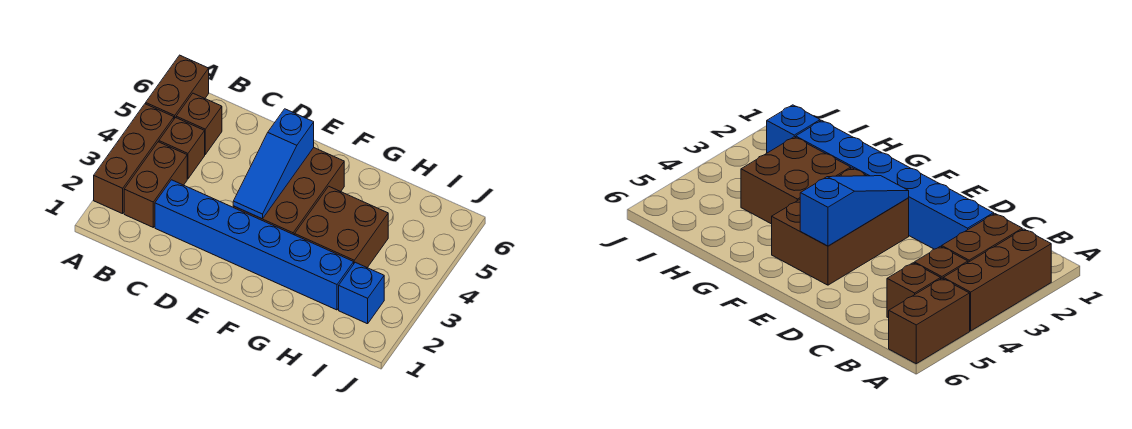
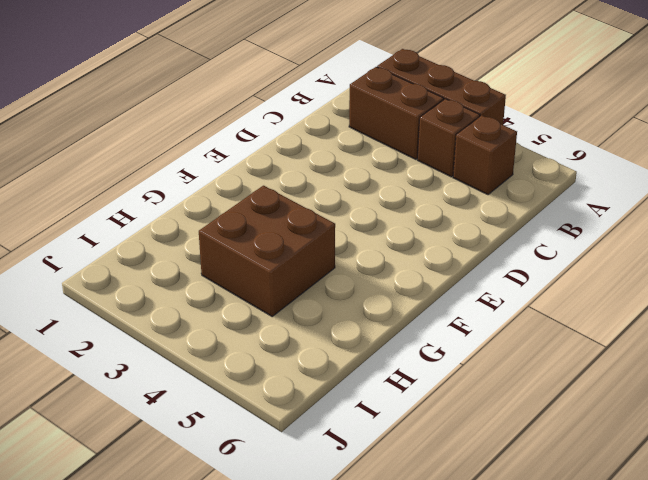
none -> brown 1x2 brick [146,55,209,119]
none -> blue 1x6 brick [155,180,354,310]

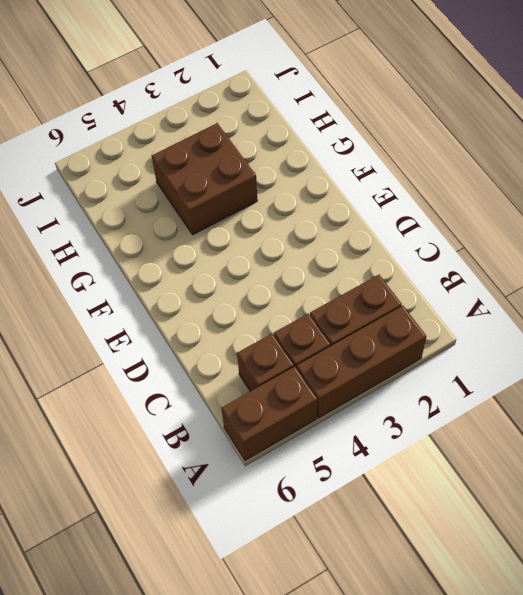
none -> blue 1x6 brick [155,180,354,310]
none -> brown 2x3 brick [233,148,344,235]

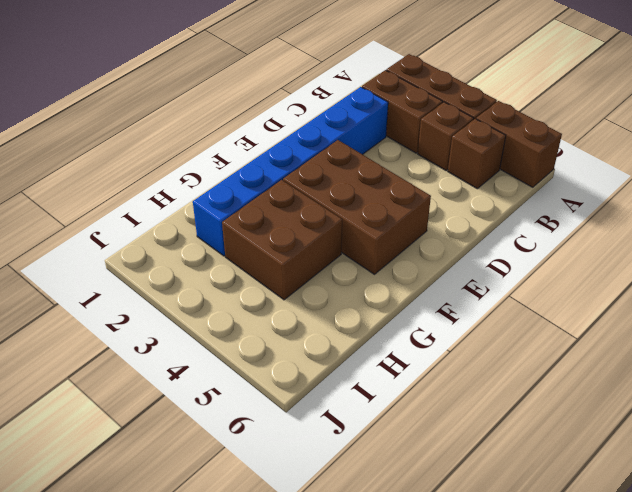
none -> blue 1x1 brick [339,262,384,324]
none -> blue 1x3 slope [233,109,314,219]

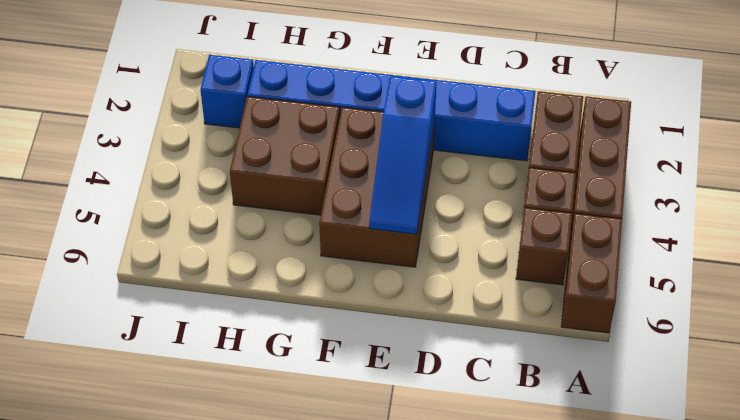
blue 1x3 slope [369,76,437,234] -> blue 1x3 slope turned to [233,109,314,219]

